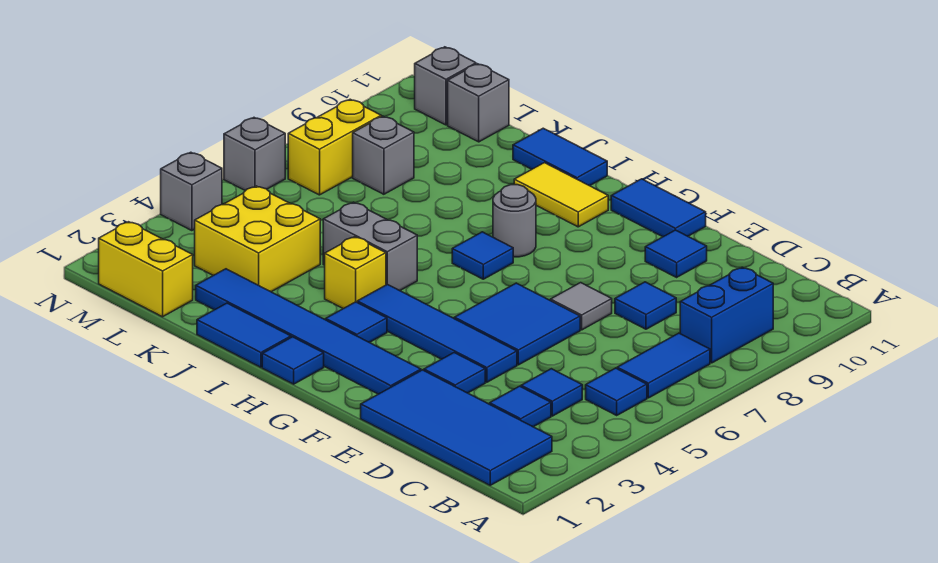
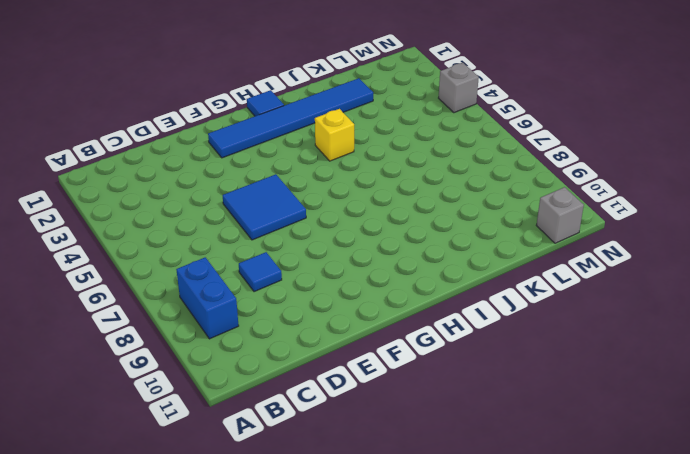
none -> blue 2x4 tile [361,370,552,485]
none -> blue 1x1 tile [586,368,647,415]
none -> blue 1x2 tile [617,333,710,398]
none -> blue 1x1 tile [490,386,551,427]

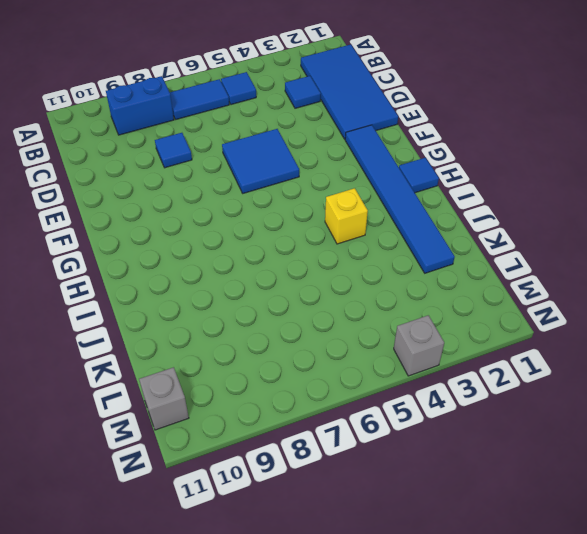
none -> blue 1x1 tile [521,369,582,416]
none -> blue 1x1 tile [424,353,485,393]
none -> blue 1x4 tile [357,284,517,382]
none -> grey 1x1 tile [551,283,612,330]

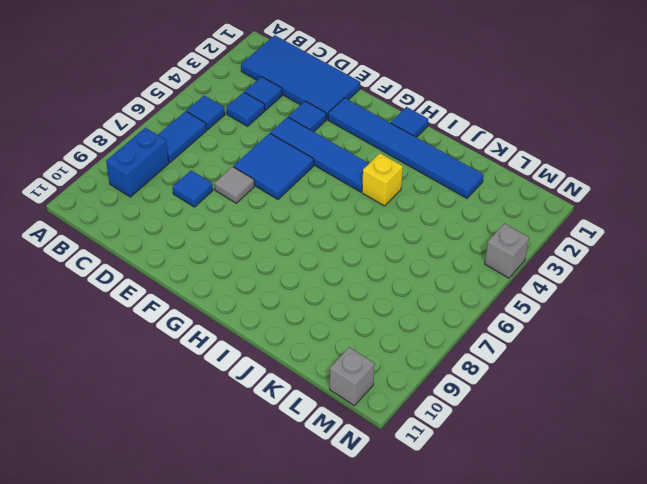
none -> blue 1x1 tile [645,230,707,277]
none -> blue 1x2 tile [611,179,706,237]
none -> blue 1x1 tile [326,302,387,342]
none -> blue 1x1 tile [452,232,513,279]

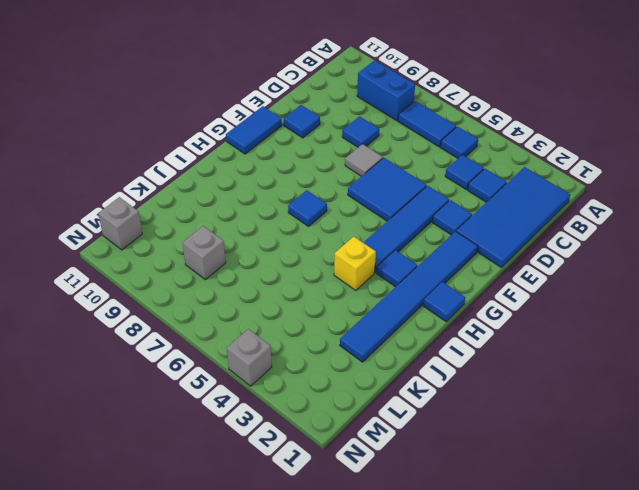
none -> grey 1x1 round brick [493,185,536,257]
none -> yellow 1x2 tile [514,163,608,227]
none -> blue 1x2 tile [197,303,291,367]
none -> grey 1x2 brick [323,202,417,291]

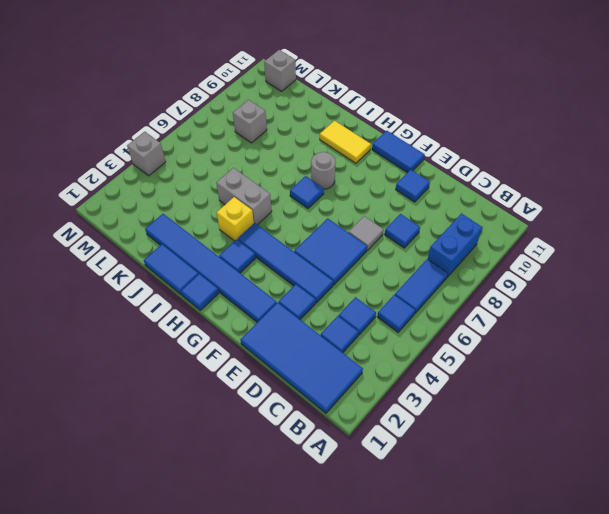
none -> blue 1x2 tile [513,128,607,186]
none -> yellow 2x2 brick [195,186,320,292]
none -> yellow 1x2 brick [99,222,193,317]
none -> grey 1x1 brick [448,64,509,142]

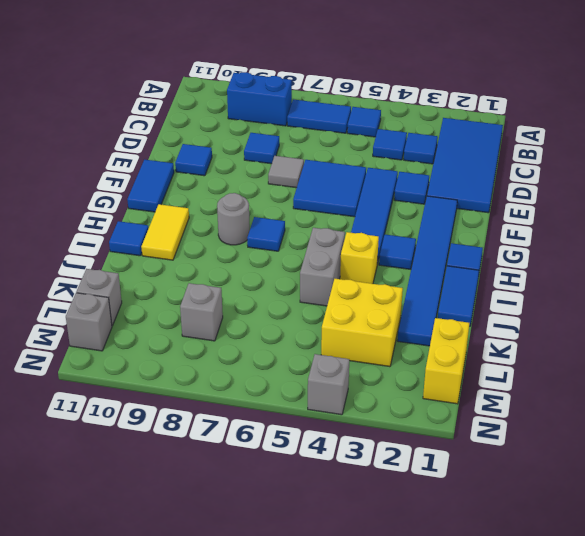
blue 1x1 tile [109,221,149,256] -> blue 1x2 tile [513,128,607,186]
none -> yellow 1x2 brick [288,99,381,195]
none -> grey 1x1 brick [224,118,285,191]

